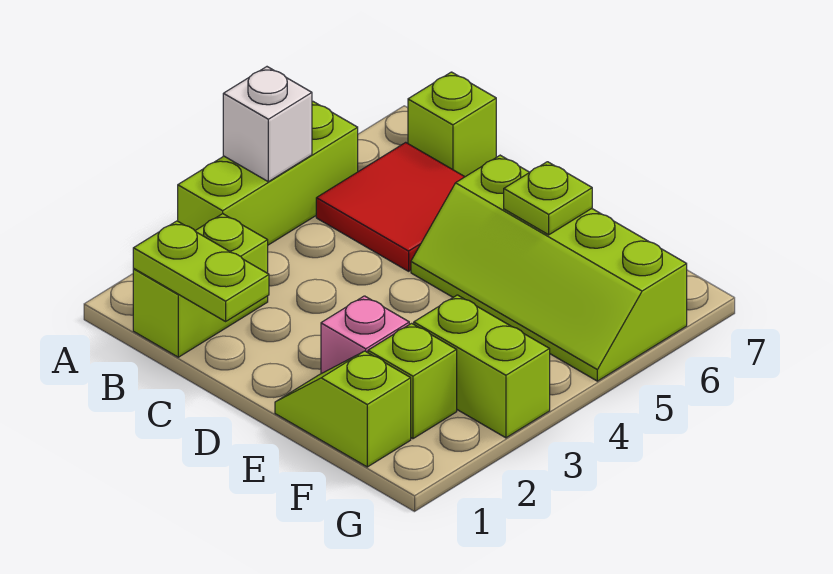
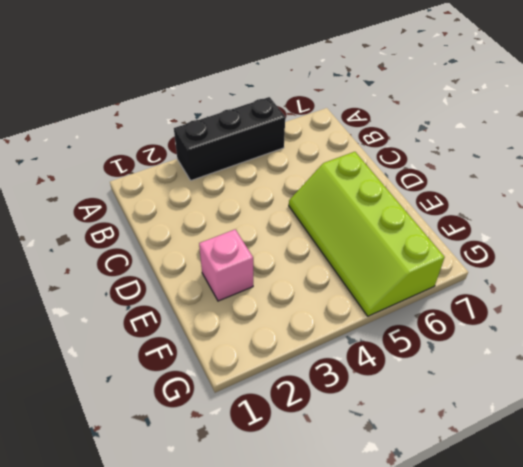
black 1x3 brick [174,97,285,180] -> lime 1x3 brick [178,101,358,245]
none -> lime 1x2 brick [133,214,268,357]
none -> red 2x2 tile [316,142,464,271]
none -> lime 1x1 brick [408,72,496,177]

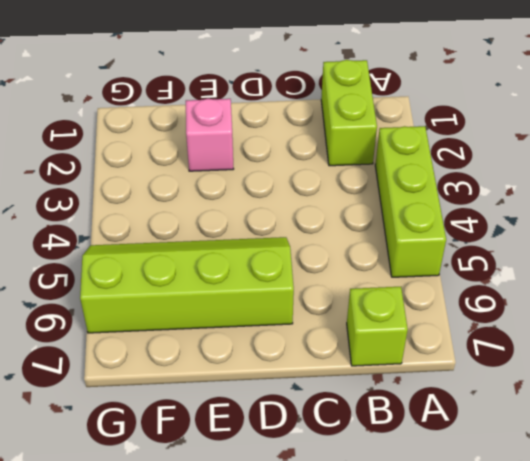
none -> red 2x2 tile [316,142,464,271]
none -> lime 1x2 slope [275,351,411,467]
none -> lime 1x1 brick [368,323,457,439]

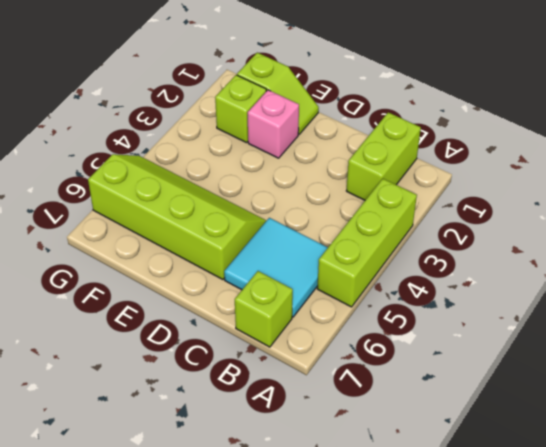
cyan 2x2 tile [224,218,328,317] -> red 2x2 tile [316,142,464,271]
none -> lime 1x2 brick [414,295,550,438]
none -> white 1x1 brick [223,67,312,182]
none -> lime 1x2 plate [133,221,269,321]

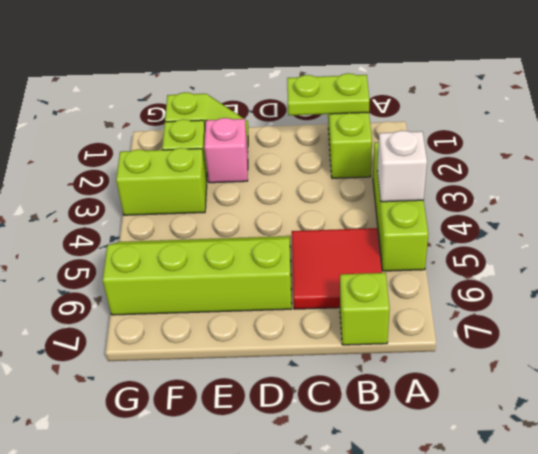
none -> lime 1x1 plate [504,162,592,235]

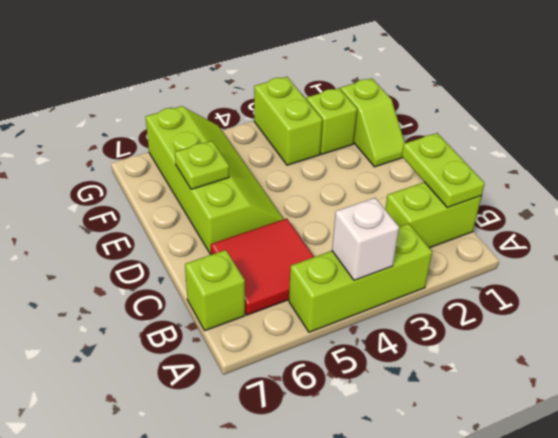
none -> pink 1x1 brick [321,296,409,374]

